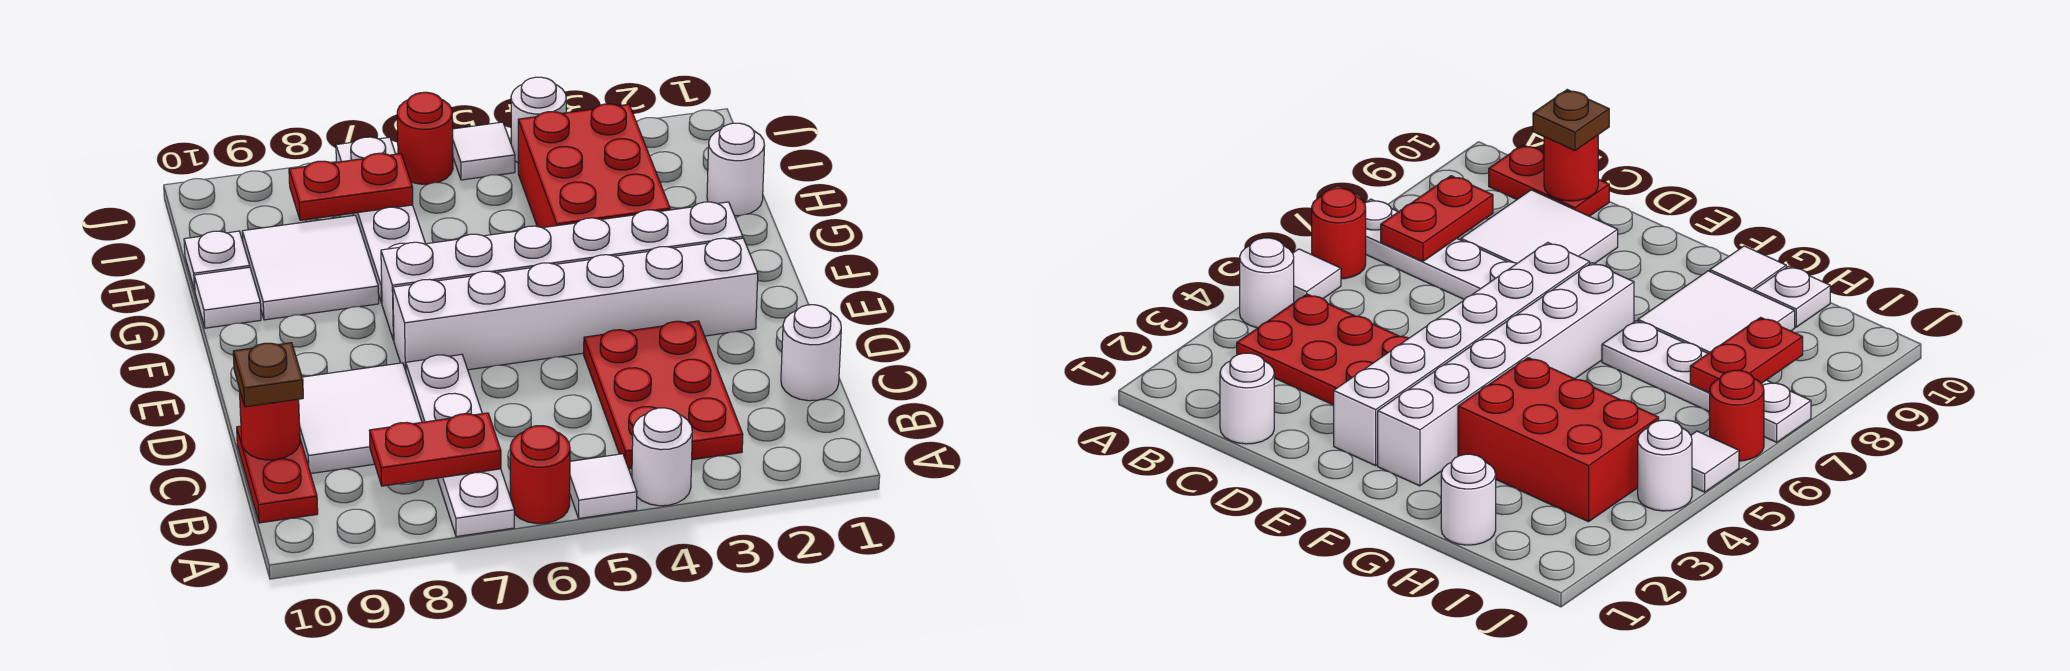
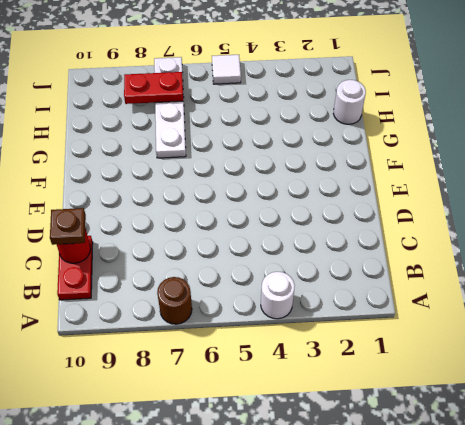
brown 1x1 round brick [157,277,192,324] -> white 1x4 plate [406,354,514,537]
none -> white 1x1 tile [570,454,637,518]
none -> red 1x1 round brick [510,426,570,524]
none -> red 2x3 plate [584,321,743,469]

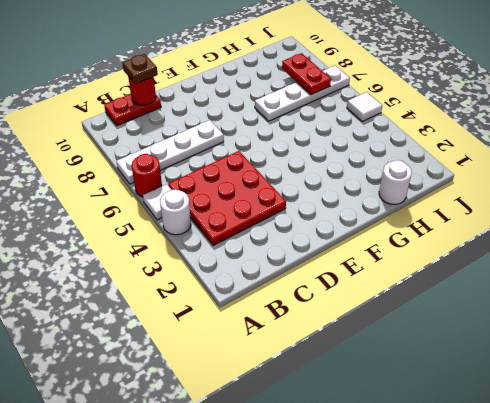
red 3x3 plate [168,151,286,246] -> red 2x3 plate [584,321,743,469]
none -> white 1x1 round brick [781,305,841,401]
none -> white 2x2 tile [299,363,422,474]
none -> white 1x6 brick [393,238,758,371]

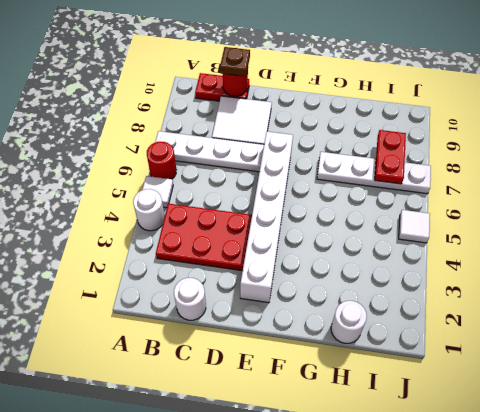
none -> white 1x6 brick [381,202,743,340]
none -> red 2x3 brick [518,104,670,228]
none -> white 2x2 tile [242,215,379,320]

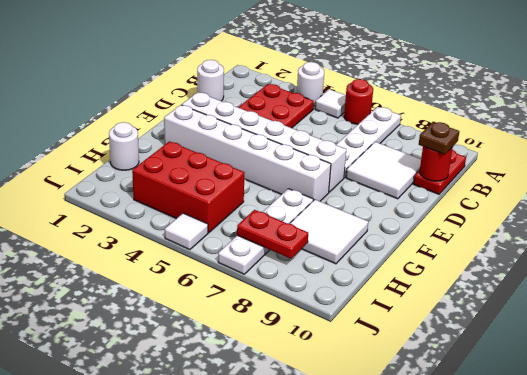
red 2x3 brick [132,142,245,233] -> red 2x3 brick turned to [518,104,670,228]
none -> white 1x1 tile [194,267,261,328]
none -> white 1x1 plate [184,231,250,291]
none -> white 1x1 round brick [511,77,566,163]

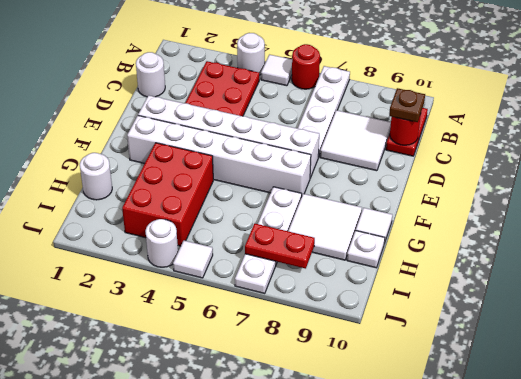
none -> red 1x1 round brick [397,92,453,184]
none -> red 1x2 plate [369,413,501,486]

